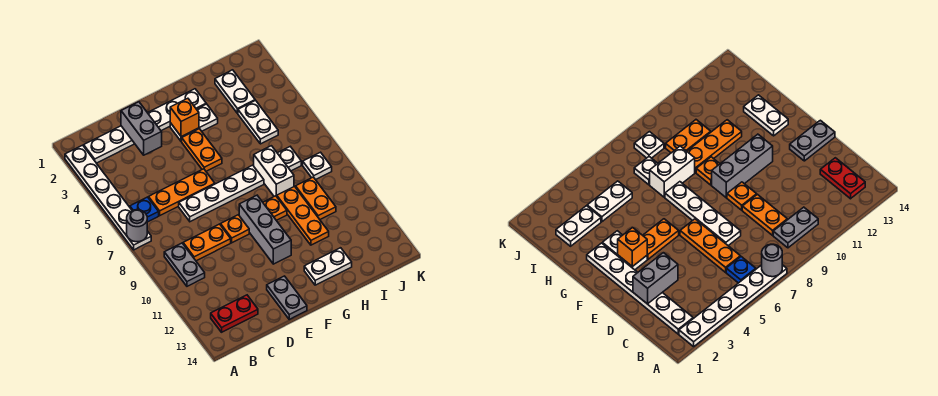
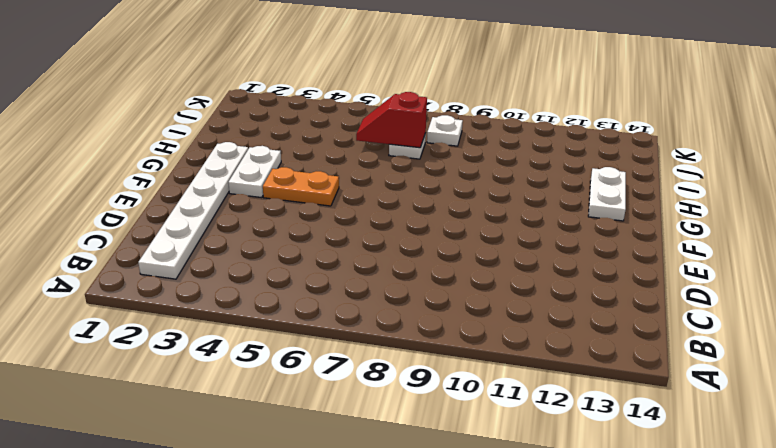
red 1x2 slope [356,92,427,148] -> none
none -> white 1x6 plate [65,145,151,250]
none -> blue 1x1 plate [130,197,159,222]
none -> grey 1x2 plate [164,243,205,286]

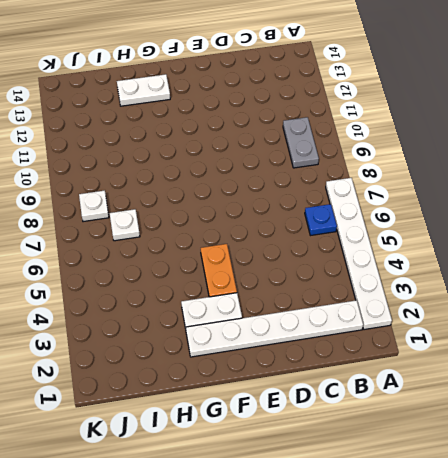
none -> red 1x2 plate [211,295,258,332]
none -> orange 1x3 plate [149,169,215,216]
none -> orange 1x2 plate [183,224,231,261]

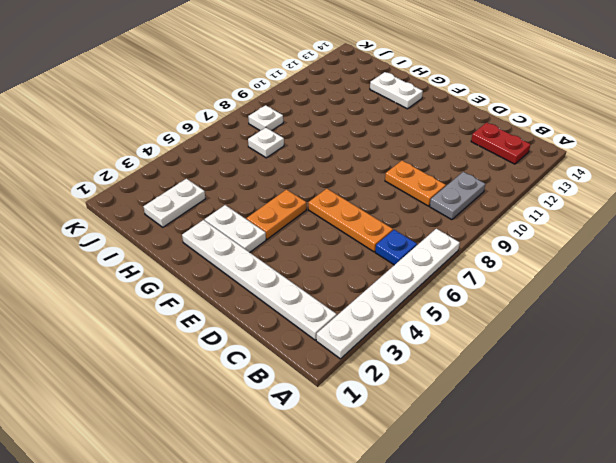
none -> white 1x4 plate [179,165,264,222]
none -> orange 1x1 plate [221,215,249,243]
none -> grey 1x2 plate [267,276,307,319]

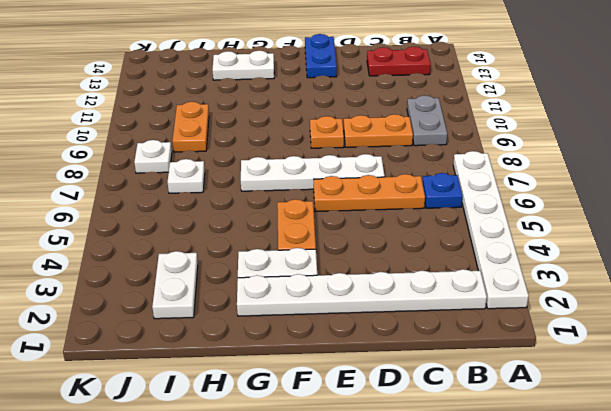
blue 1x2 plate [305,34,337,78] -> grey 1x2 plate [267,276,307,319]
none -> grey 1x3 brick [239,195,291,264]
none -> orange 1x1 plate [263,196,287,220]
none -> white 1x2 brick [254,146,294,197]

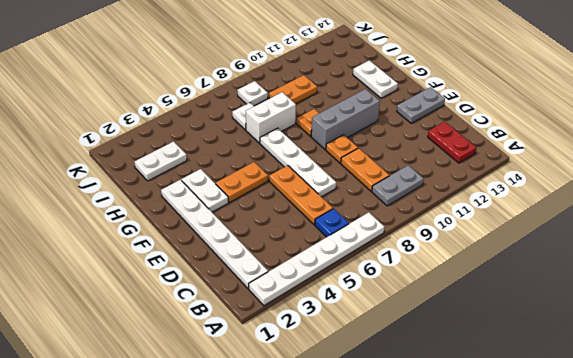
none -> orange 1x3 plate [277,187,329,245]
none -> white 1x2 plate [238,100,278,144]
none -> grey 1x1 round brick [127,210,147,242]

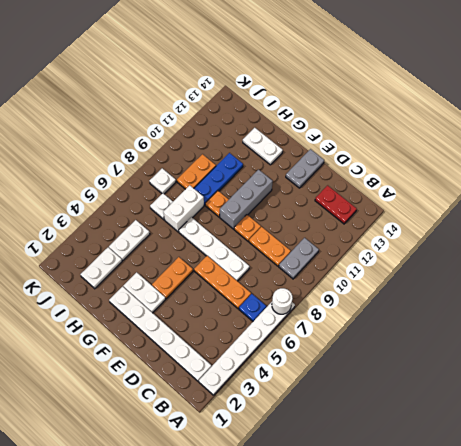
white 1x1 round brick [272,288,293,314] -> grey 1x1 round brick [127,210,147,242]
blue 1x3 plate [194,153,243,205] -> orange 1x3 plate [277,187,329,245]
none -> grey 1x2 brick [121,102,162,155]
none -> orange 1x1 brick [170,98,199,137]

